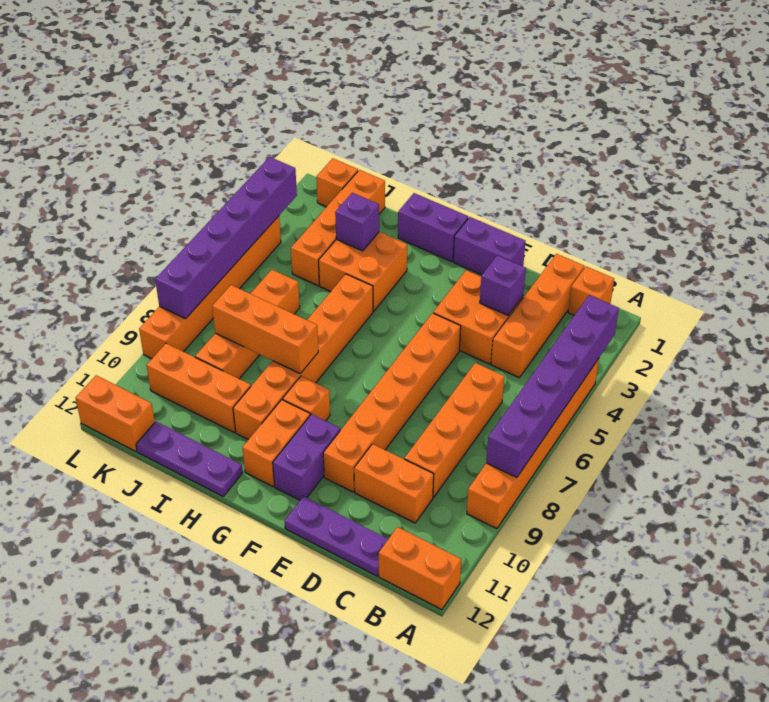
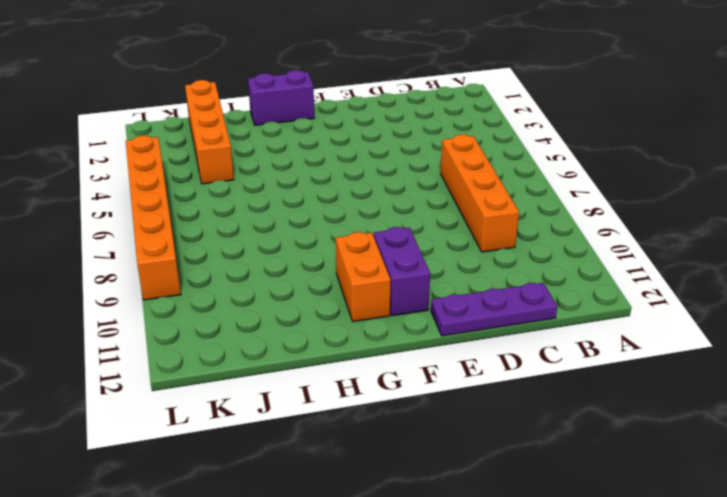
none -> orange 1x6 brick [467,359,599,529]
none -> orange 1x2 brick [379,527,461,610]
none -> orange 1x1 brick [568,267,614,315]

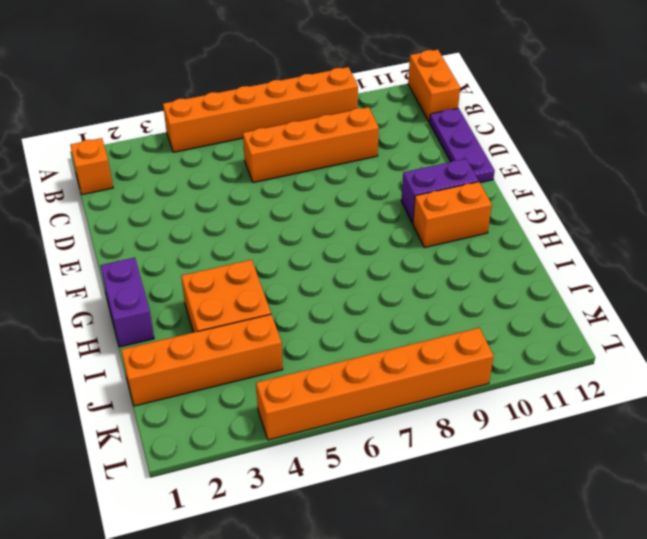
none -> orange 1x4 brick [491,254,584,377]
none -> orange 1x2 brick [354,444,434,523]
none -> orange 2x2 brick [433,270,523,364]

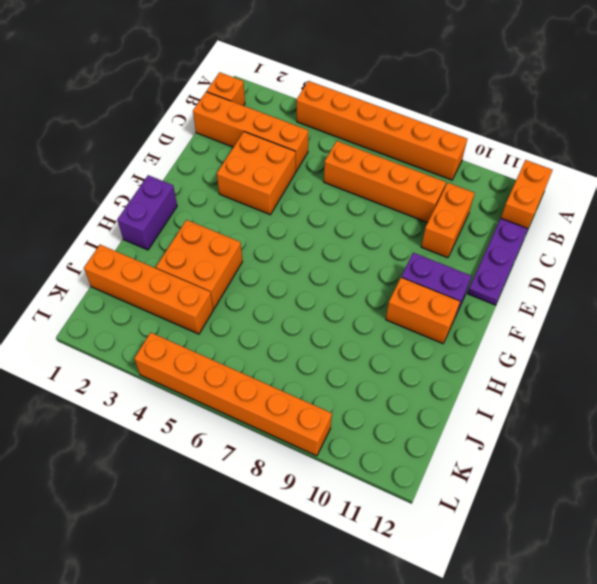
none -> purple 1x2 brick [453,217,526,275]
none -> orange 1x6 brick [323,313,461,492]
none -> orange 1x1 brick [283,376,330,421]

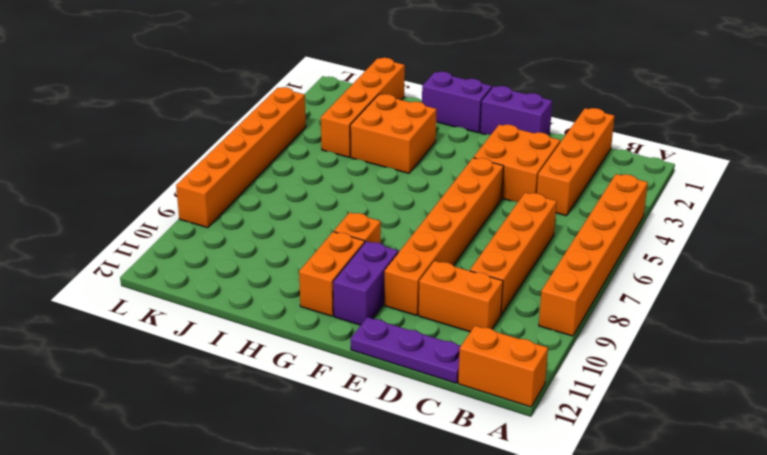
none -> orange 1x1 brick [568,267,614,315]
none -> orange 1x6 brick [233,274,373,440]
none -> purple 1x3 plate [136,422,243,496]

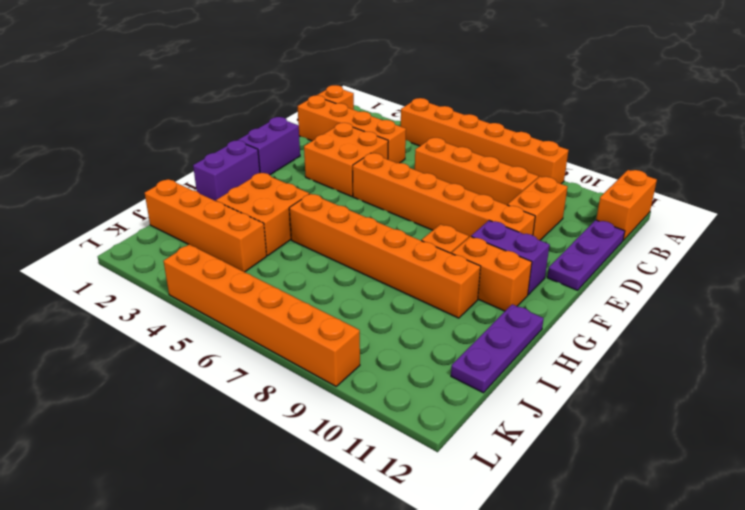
none -> orange 1x3 brick [146,343,251,432]
none -> orange 1x4 brick [195,269,300,379]
none -> orange 1x1 brick [316,158,358,207]

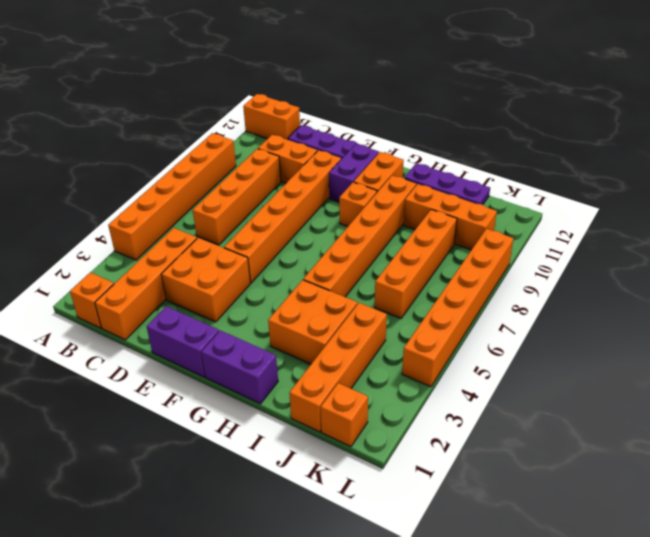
none -> orange 1x2 brick [76,375,155,451]
none -> purple 1x6 brick [486,295,619,477]
none -> purple 1x1 brick [480,255,526,315]

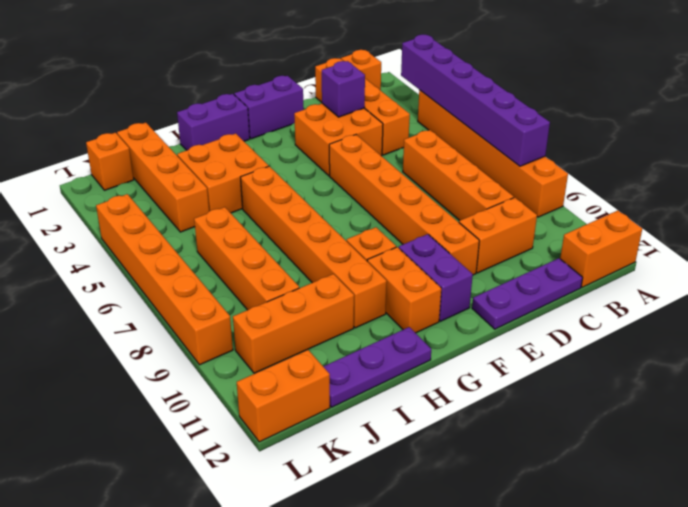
none -> orange 1x3 brick [212,285,318,374]
none -> purple 1x1 brick [335,193,379,251]
none -> purple 1x6 brick [155,157,297,319]

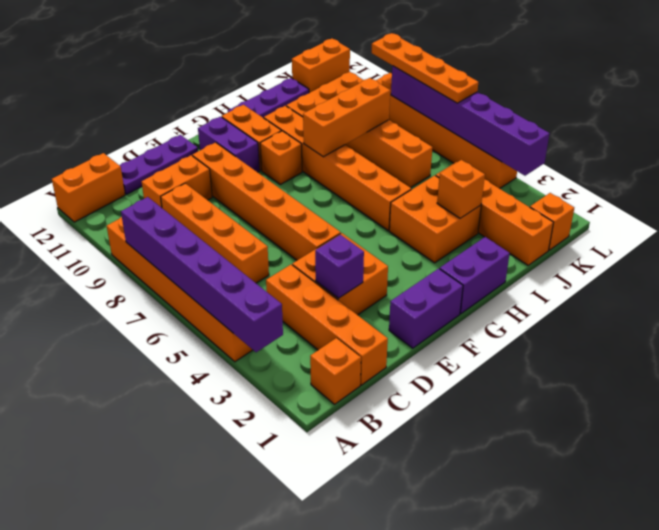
orange 1x1 brick [437,160,485,218] -> purple 1x1 brick [335,193,379,251]
orange 1x4 plate [372,33,478,103] -> none

